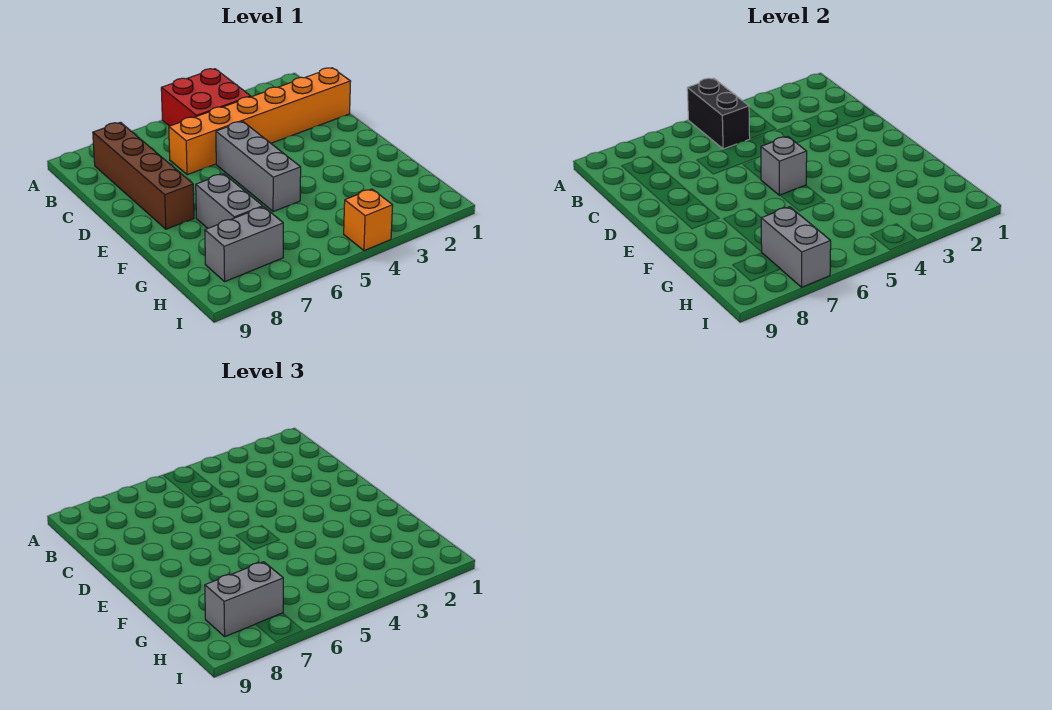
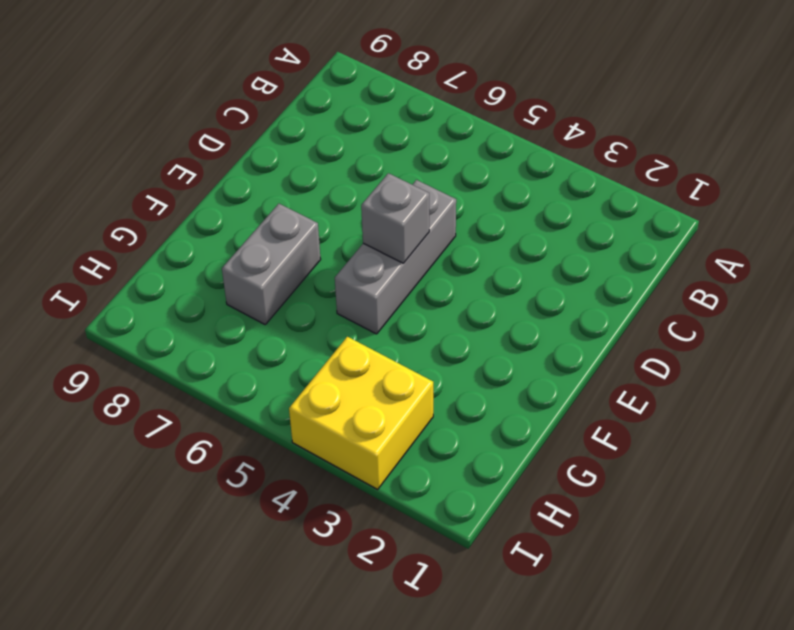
yellow 2x2 brick [289,337,433,489] -> orange 1x1 brick [344,189,393,251]
none -> red 2x2 brick [161,69,251,126]
none -> brown 1x4 brick [93,122,194,229]

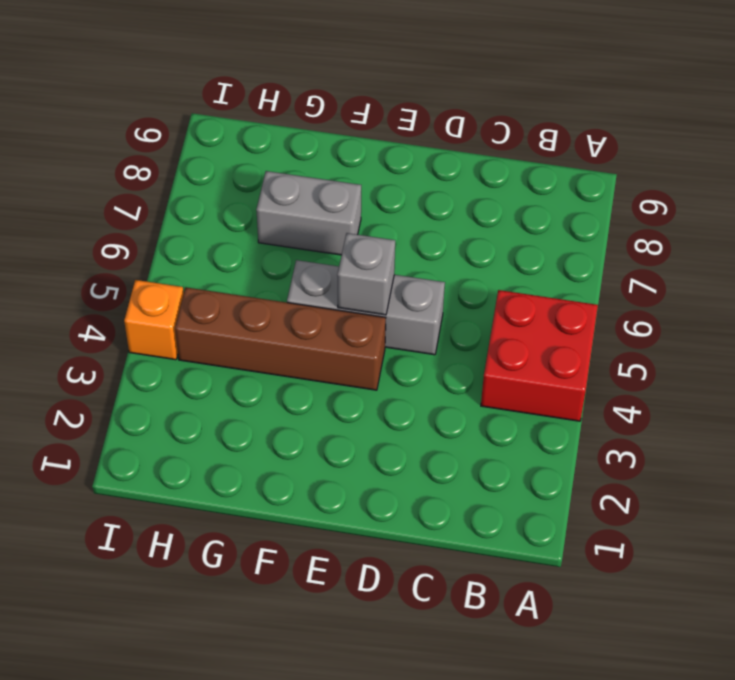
brown 1x4 brick [175,287,386,390] -> brown 1x4 brick moved to [93,122,194,229]
none -> orange 1x6 brick [169,68,351,175]
none -> grey 1x2 brick [205,207,283,281]

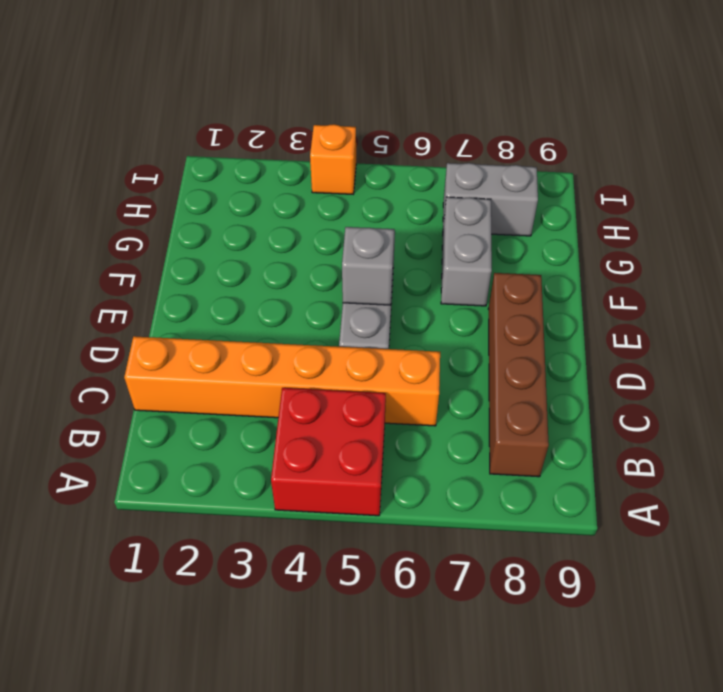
none -> black 1x2 brick [687,78,750,149]
none -> grey 1x2 brick [761,207,831,287]

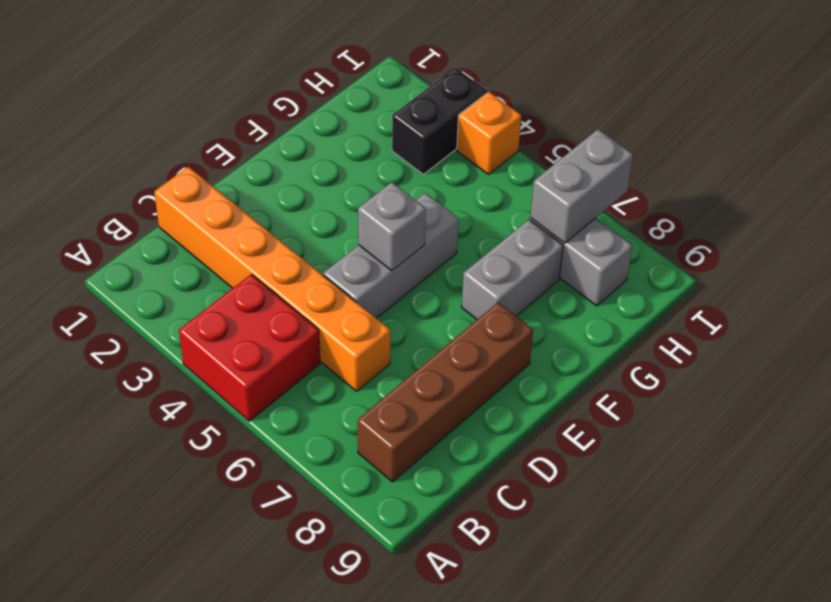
black 1x2 brick [392,68,487,174] -> black 1x2 brick moved to [687,78,750,149]
none -> grey 1x2 brick [205,562,283,636]

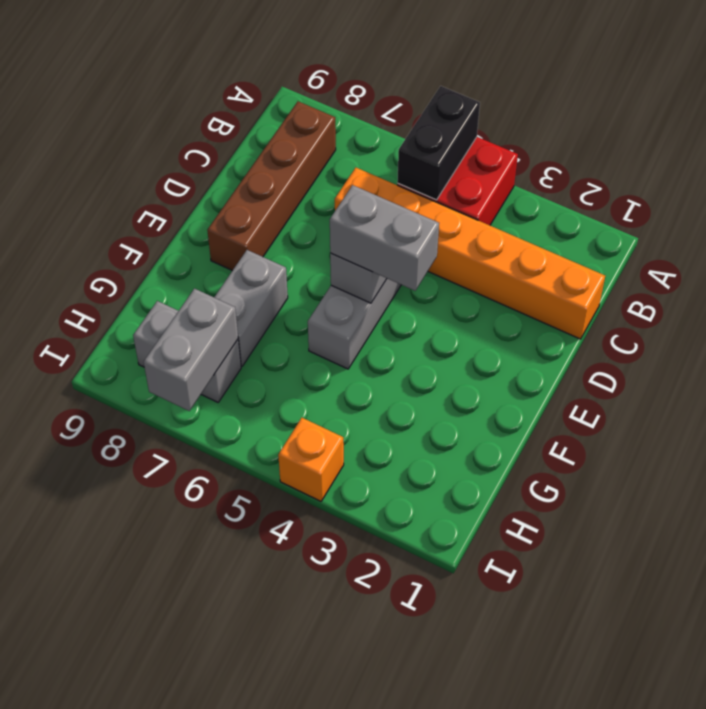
grey 1x2 brick [330,185,439,291] -> grey 1x2 brick moved to [205,562,283,636]

